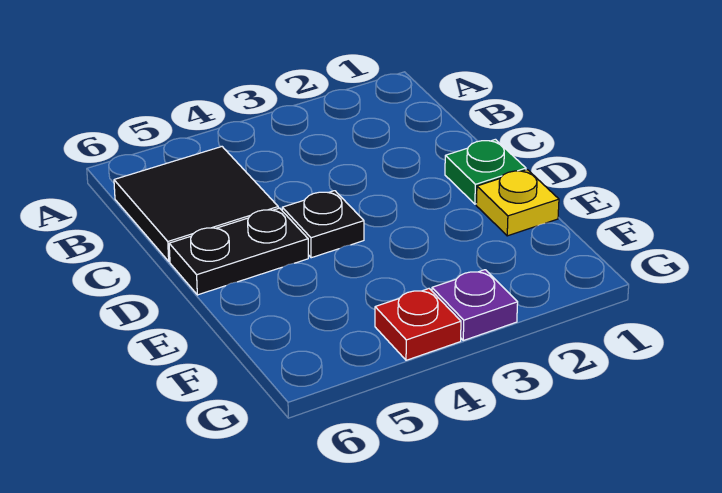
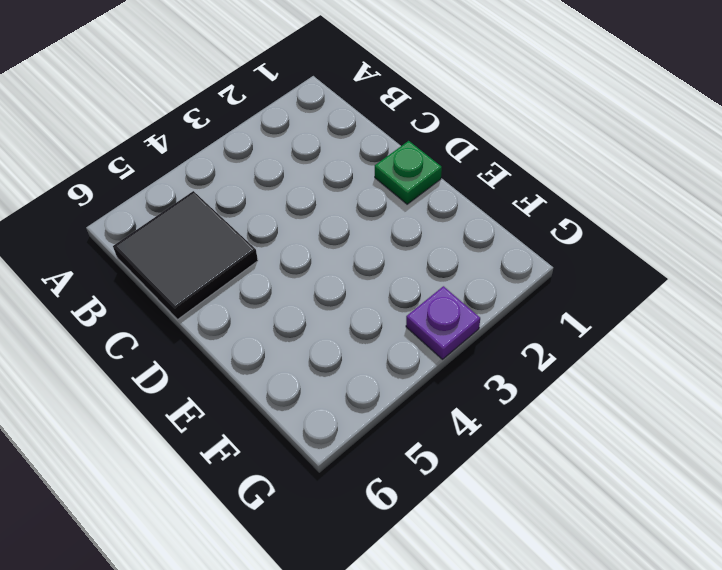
none -> black 1x1 plate [282,191,364,258]
none -> black 1x2 plate [169,208,308,295]

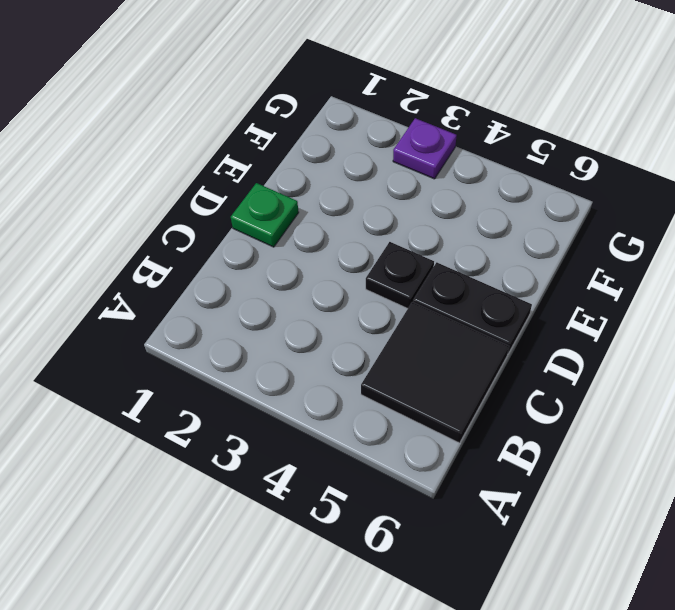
none -> yellow 1x1 plate [476,170,559,236]
none -> red 1x1 plate [375,289,461,360]

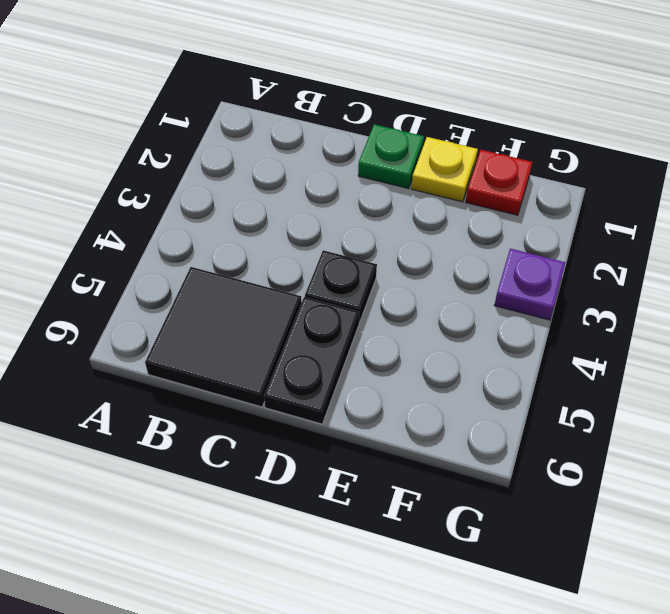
red 1x1 plate [466,150,532,215] -> red 1x1 plate moved to [375,289,461,360]

